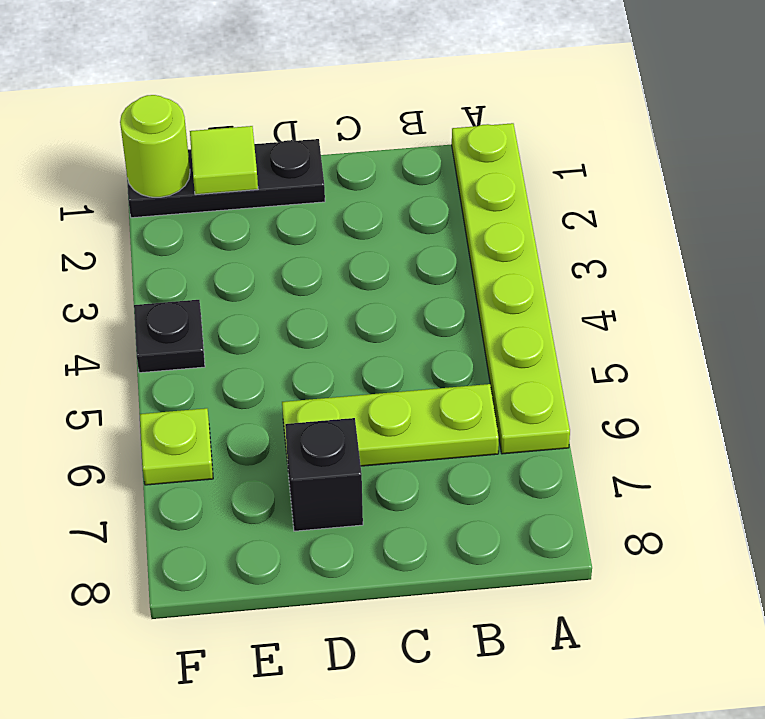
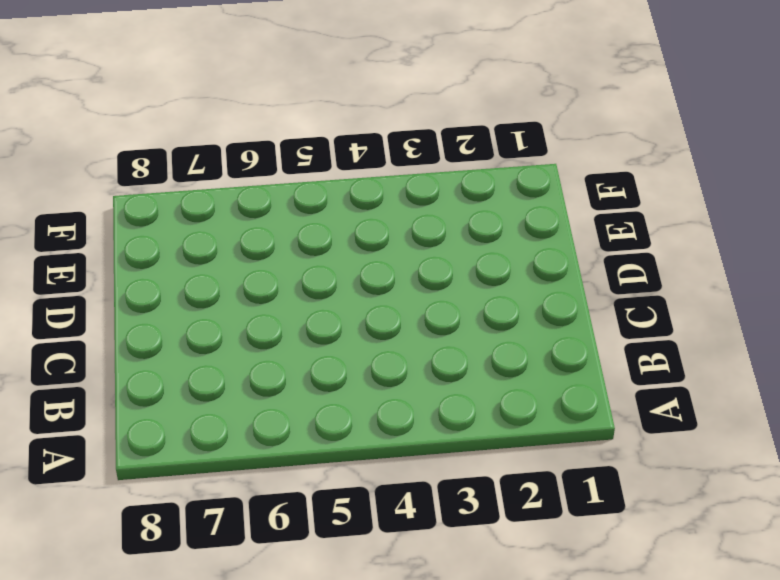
none -> lime 1x6 plate [452,123,570,454]
none -> lime 1x3 plate [282,384,499,466]

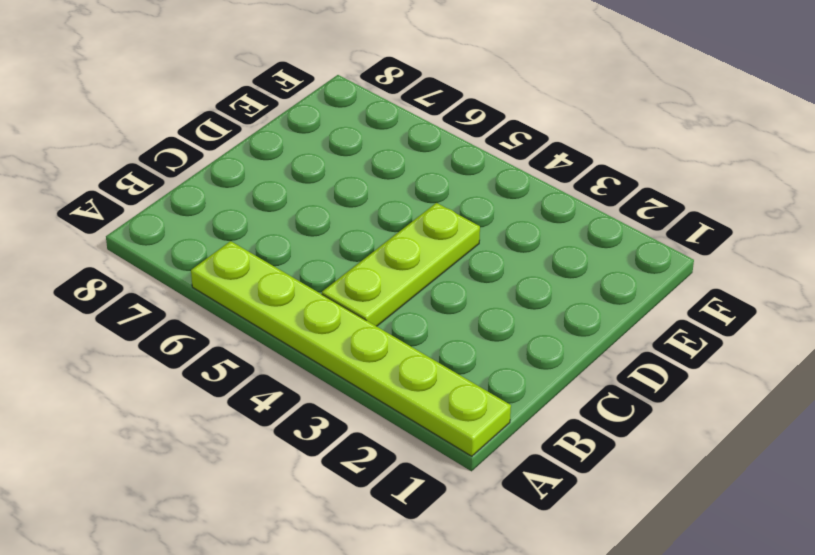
lime 1x3 plate [322,203,480,326] -> lime 1x3 plate moved to [282,384,499,466]
none -> black 1x3 plate [127,139,325,218]
none -> black 1x1 brick [285,418,363,531]

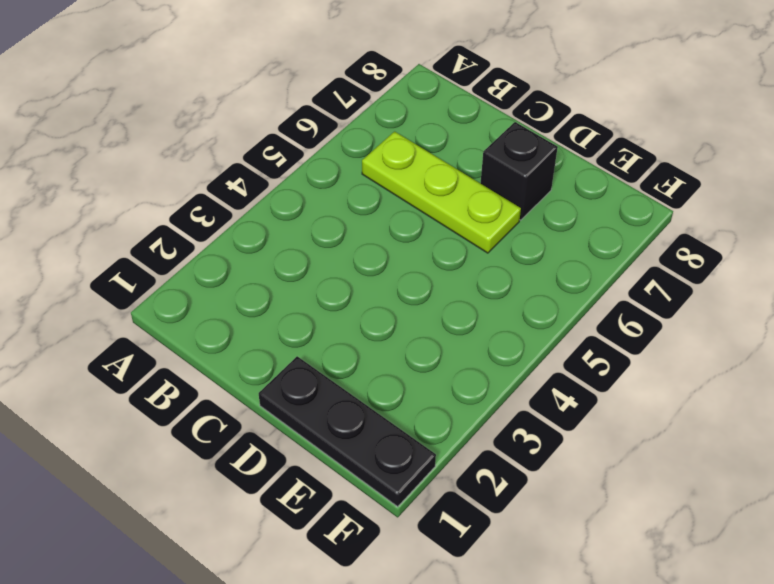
none -> lime 1x6 plate [452,123,570,454]
none -> black 1x1 plate [134,300,205,373]

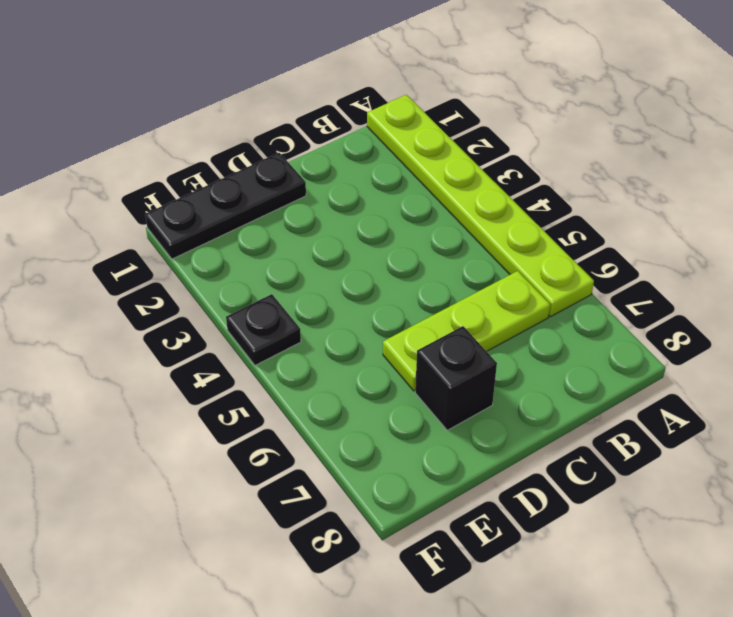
none -> lime 1x1 plate [140,408,213,485]
none -> lime 1x1 tile [190,126,258,195]

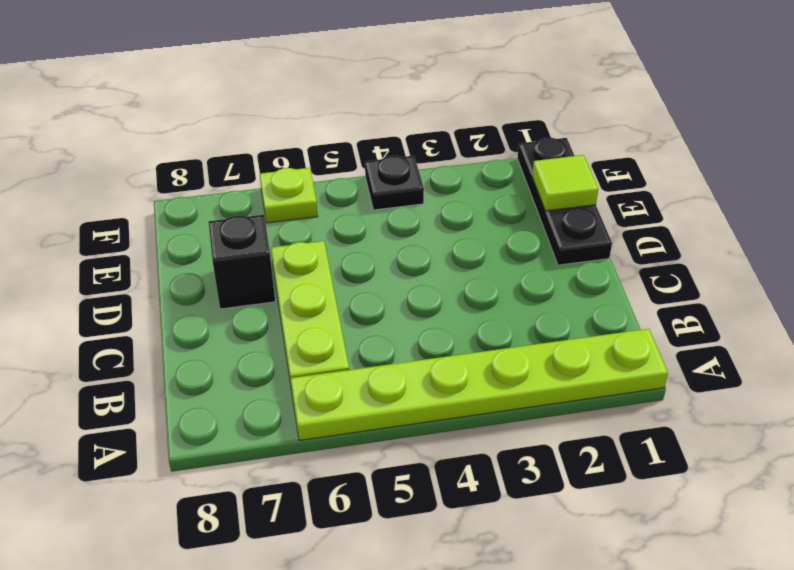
none -> lime 1x1 round brick [120,95,190,197]

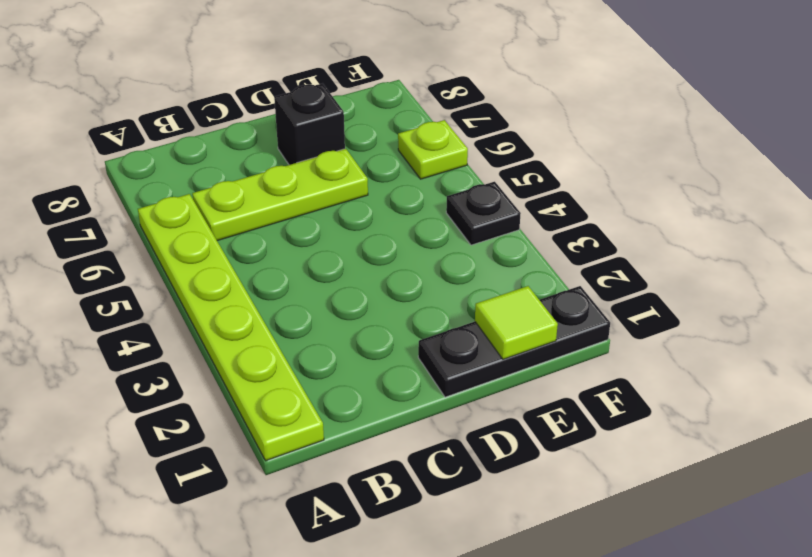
none -> lime 1x1 round brick [120,95,190,197]

